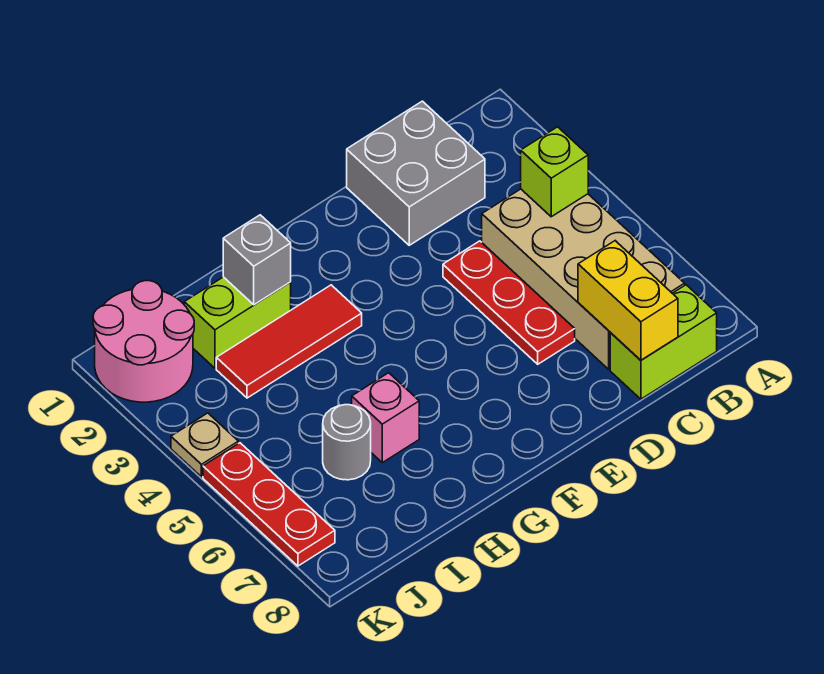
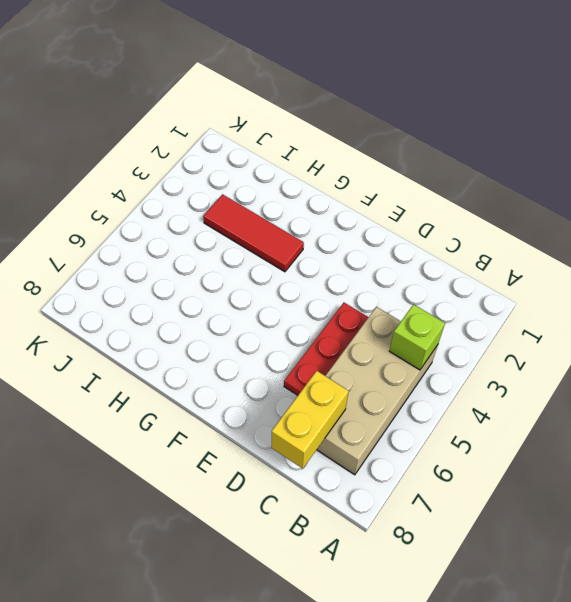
none -> lime 1x2 brick [610,285,717,399]
none -> grey 2x2 brick [347,101,485,245]
none -> lime 1x2 brick [184,277,291,368]

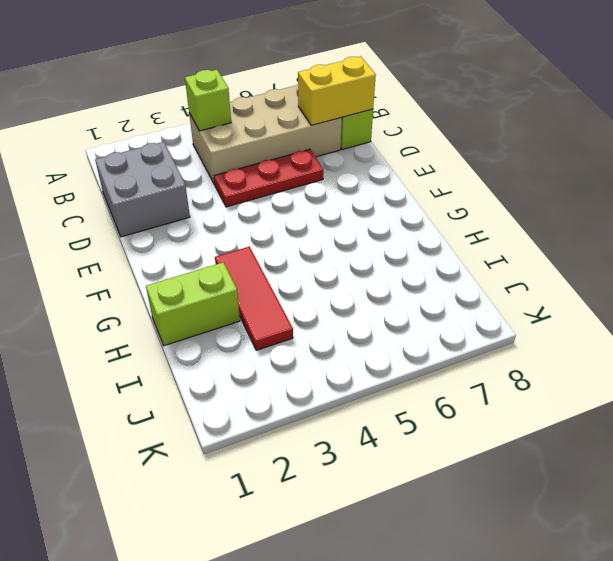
lime 1x2 brick [146,262,240,346] -> lime 1x2 brick turned to [184,277,291,368]
none -> pink 1x1 brick [352,373,419,463]
none -> grey 1x1 round brick [323,405,371,480]
none -> pink 2x2 round brick [93,281,194,402]

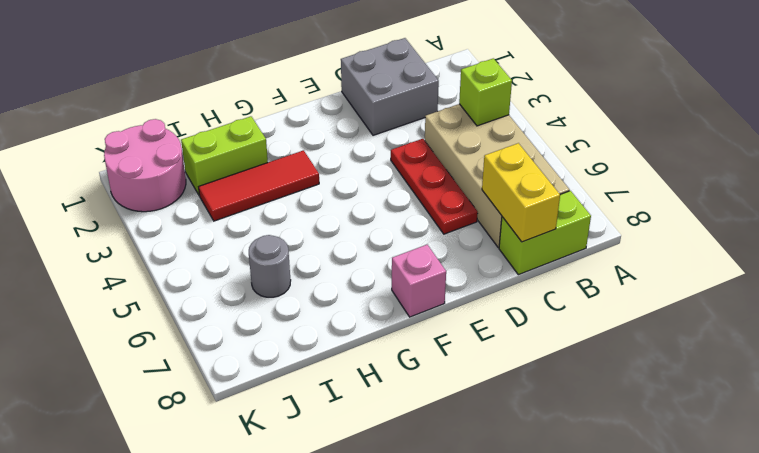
pink 1x1 brick [392,245,446,317] -> pink 1x1 brick moved to [352,373,419,463]
none -> tan 1x1 plate [171,413,238,477]
none -> red 1x3 plate [203,443,335,566]
none -> grey 1x1 brick [223,215,291,305]

